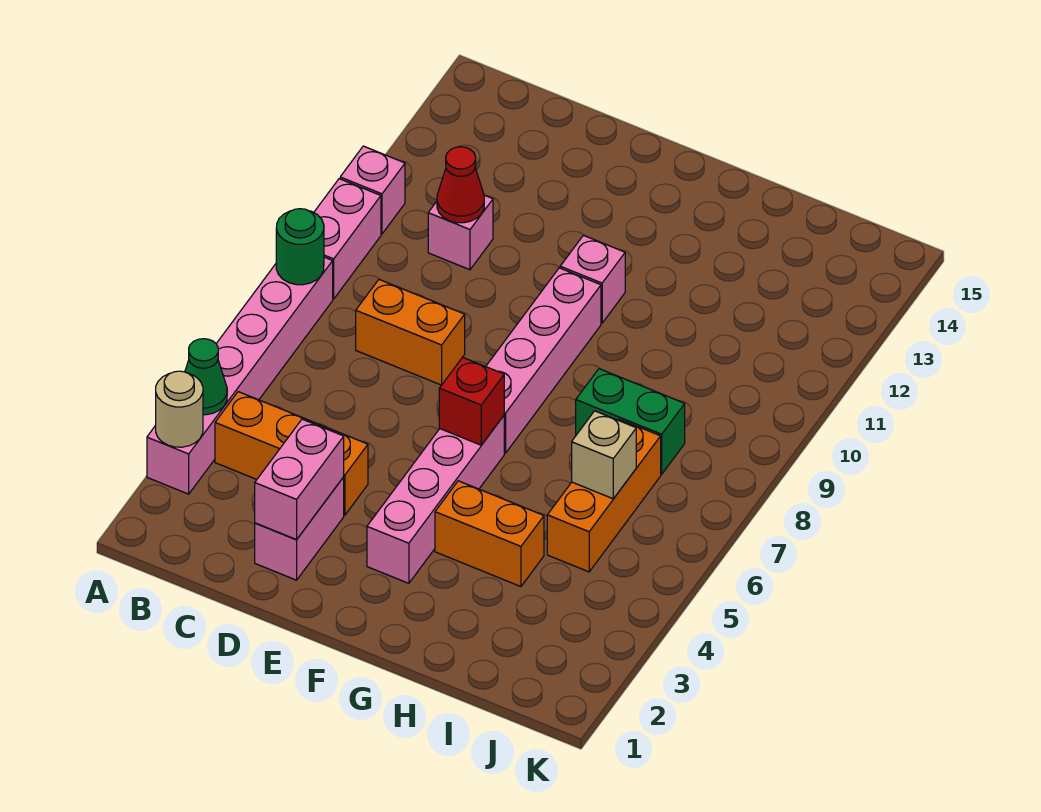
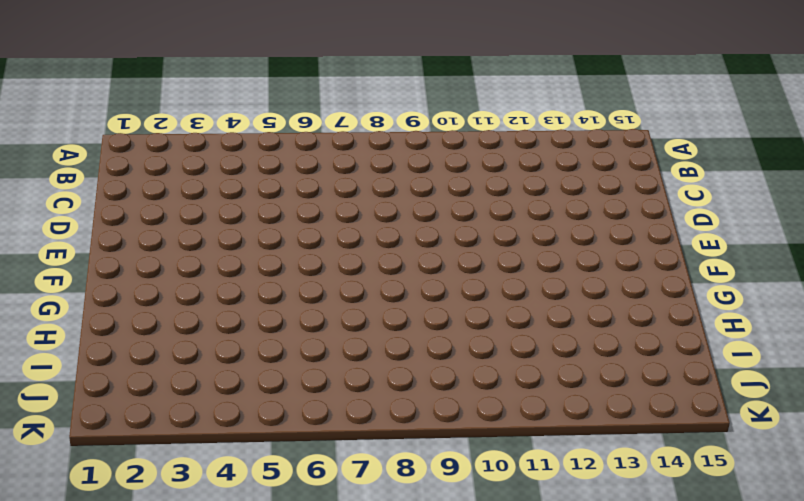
none -> pink 1x6 brick [147,257,333,494]
none -> pink 1x2 brick [314,179,381,299]
none -> pink 1x1 brick [340,146,405,234]

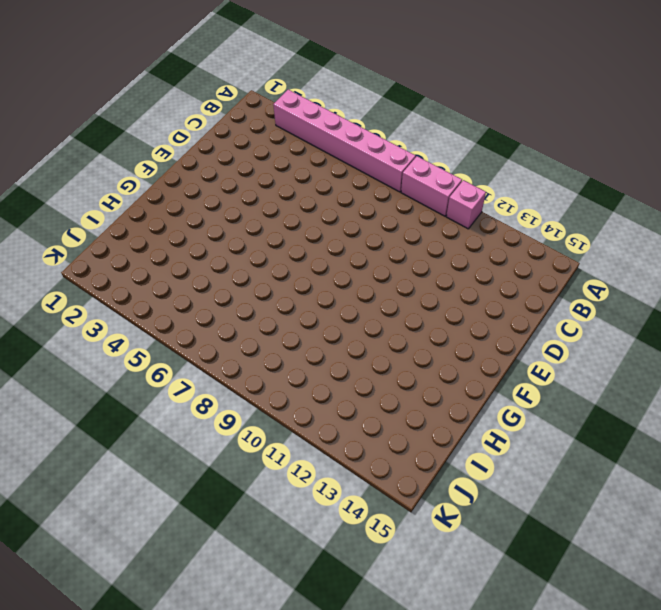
none -> orange 1x3 brick [215,392,368,515]
none -> orange 1x2 brick [356,280,465,385]
none -> pink 1x1 brick [428,195,493,270]

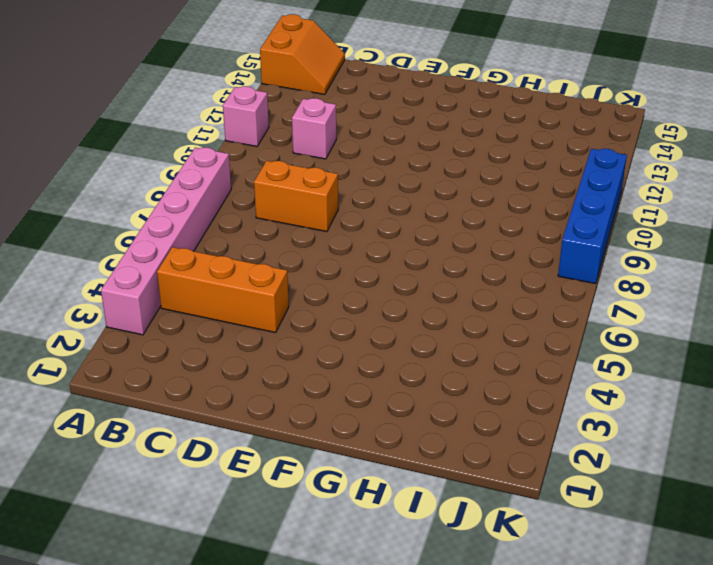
orange 2x2 slope [260,14,345,95] -> none
blue 1x4 brick [558,149,627,284] -> none
none -> pink 1x2 brick [314,179,381,299]
none -> pink 1x2 brick [255,477,344,580]
none -> pink 1x4 brick [367,416,504,583]

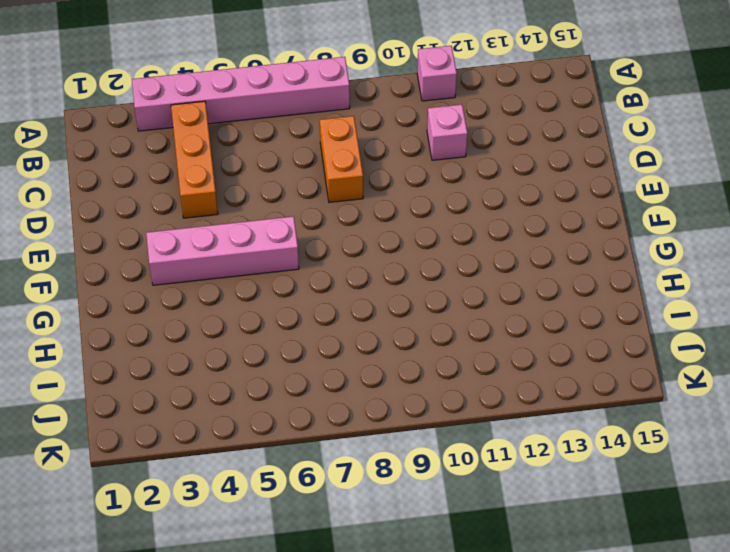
none -> pink 1x2 brick [314,179,381,299]
none -> pink 1x2 brick [255,477,344,580]
none -> pink 1x4 brick [486,268,601,453]

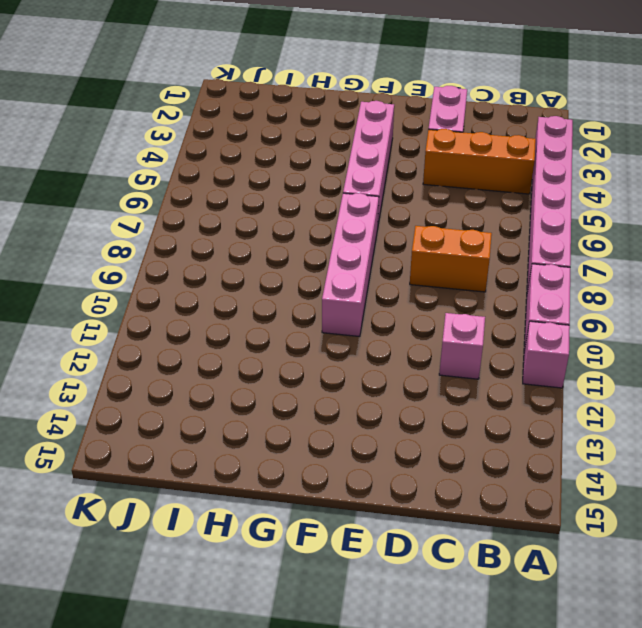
none -> pink 1x1 brick [560,235,625,323]
none -> orange 1x2 brick [435,481,544,587]
none -> green 1x2 brick [576,369,685,474]

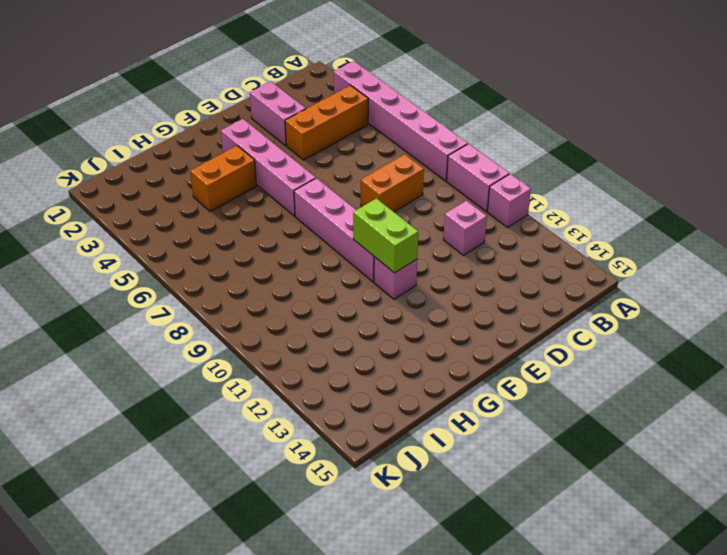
lime 1x2 brick [353,198,418,273] -> none
none -> green 1x2 brick [576,369,685,474]
none -> orange 1x3 brick [547,419,661,572]
none -> tan 1x1 round brick [156,371,203,447]

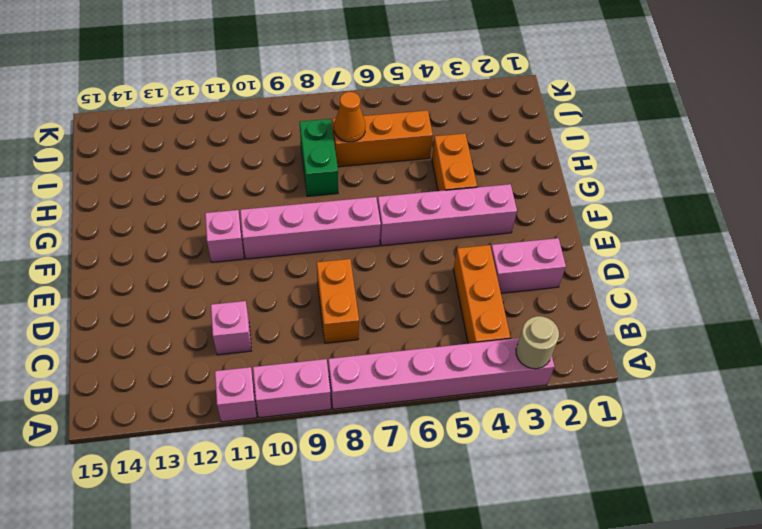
orange 1x1 cone [334,92,365,142] -> none
none -> green 1x1 cone [185,339,227,415]
none -> green 1x1 round brick [276,209,324,285]
none -> red 1x1 cone [437,147,484,223]

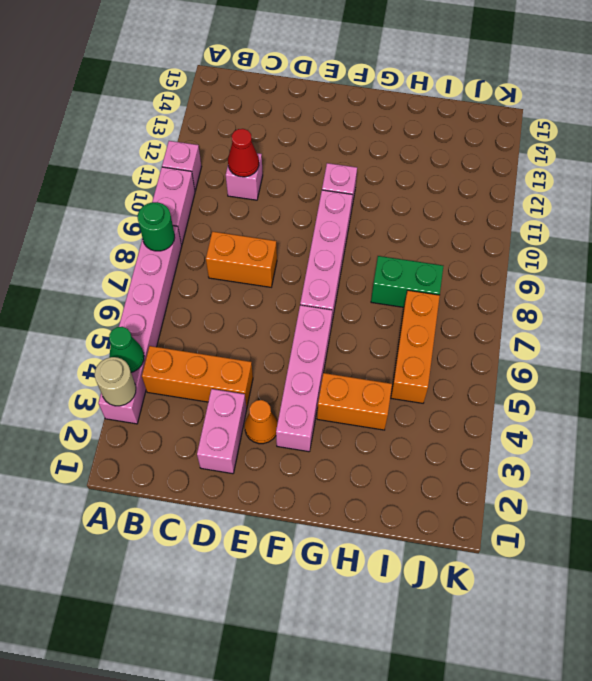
orange 1x1 cone [245,400,278,444] -> none
none -> pink 1x2 brick [255,419,344,540]
none -> red 1x1 brick [439,357,504,445]
none -> tan 1x1 brick [572,411,636,499]

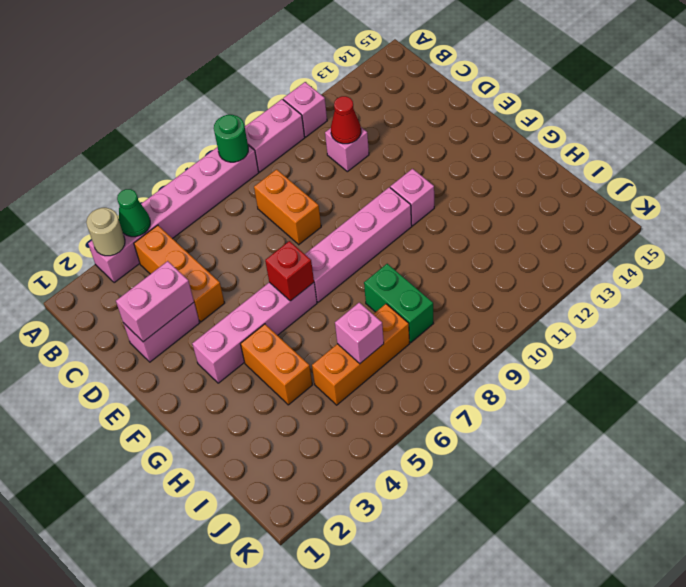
pink 1x1 brick [335,302,384,364] -> tan 1x1 brick [572,411,636,499]

